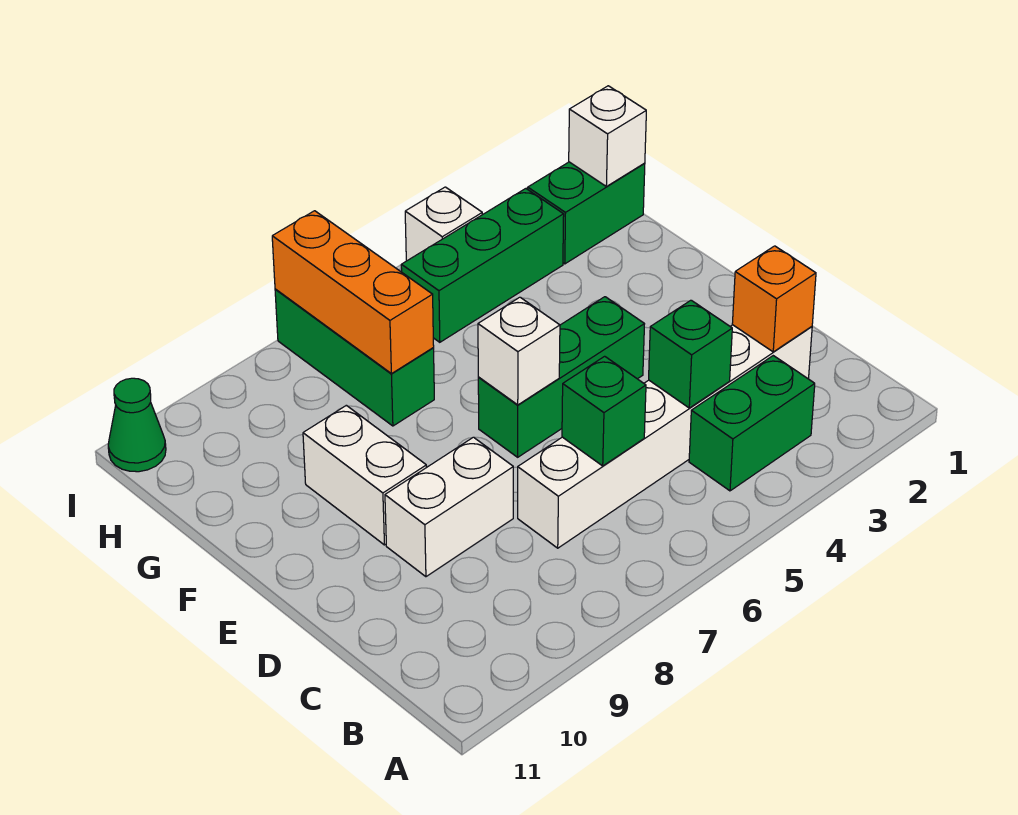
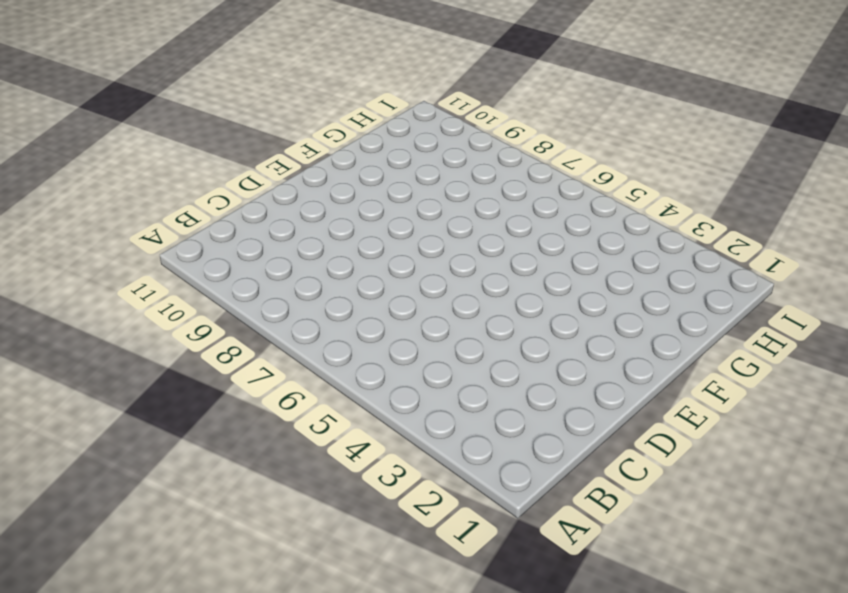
none -> green 1x2 brick [689,356,815,491]
none -> white 1x6 brick [518,325,812,548]
none -> white 1x2 brick [385,437,513,577]

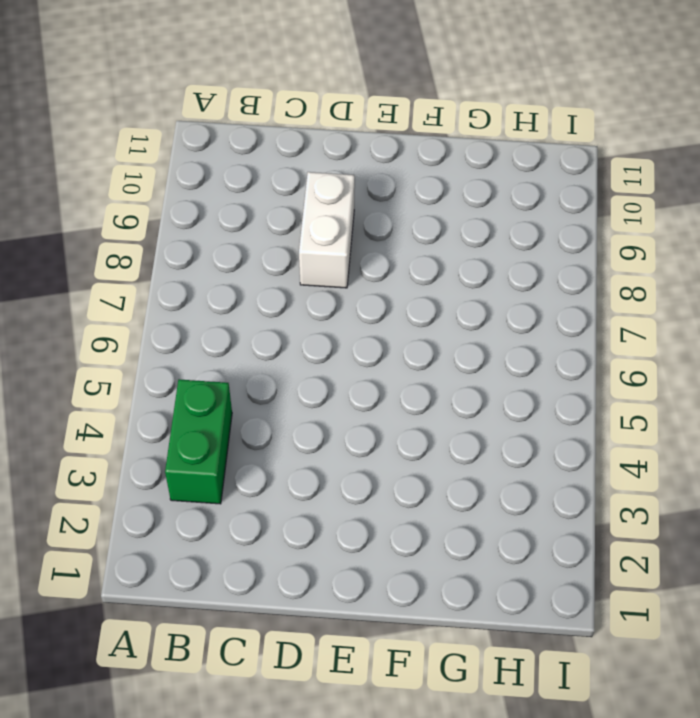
none -> white 1x6 brick [518,325,812,548]
none -> green 1x3 brick [478,297,644,457]
none -> white 1x2 brick [303,405,426,545]

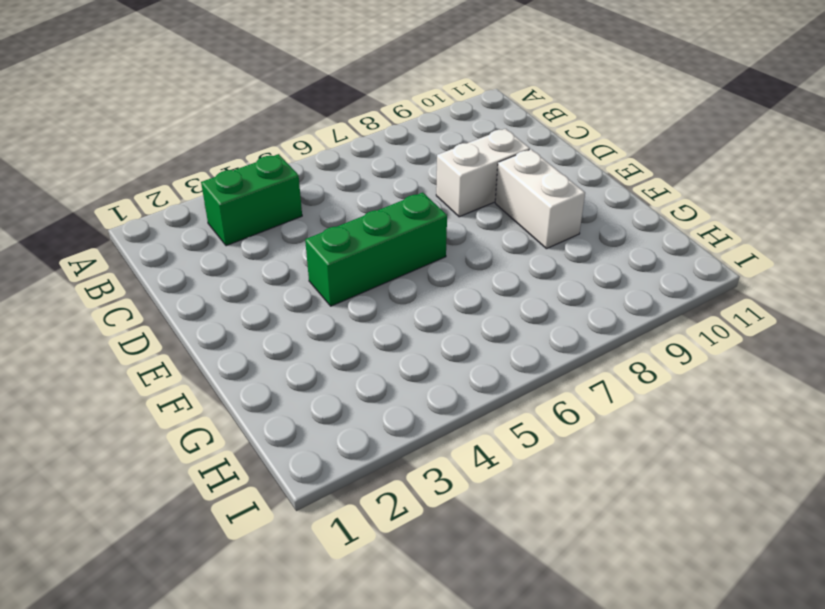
none -> white 1x6 brick [518,325,812,548]
none -> green 1x3 brick [275,289,434,426]
none -> green 1x2 brick [528,162,645,264]

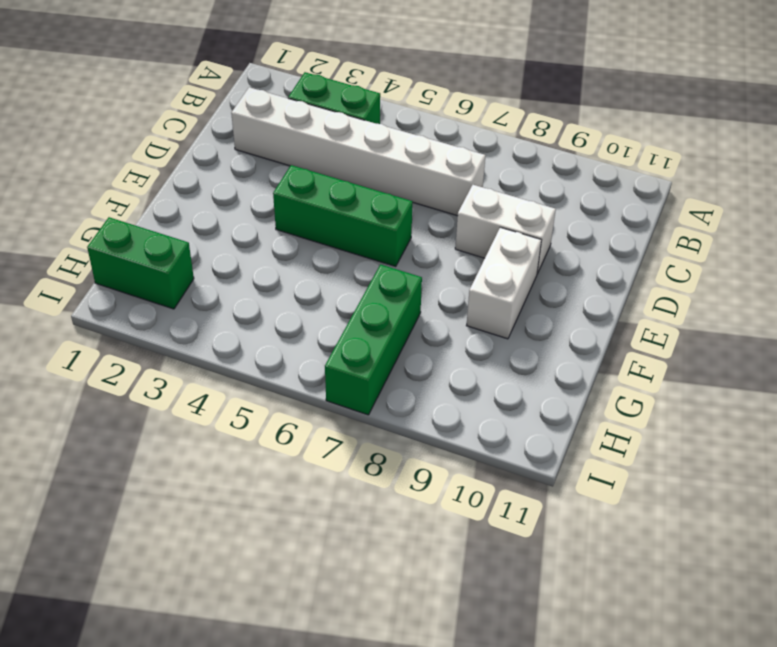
none -> green 1x3 brick [401,189,564,342]
none -> white 1x1 brick [405,187,482,261]
none -> green 1x1 cone [108,378,166,472]

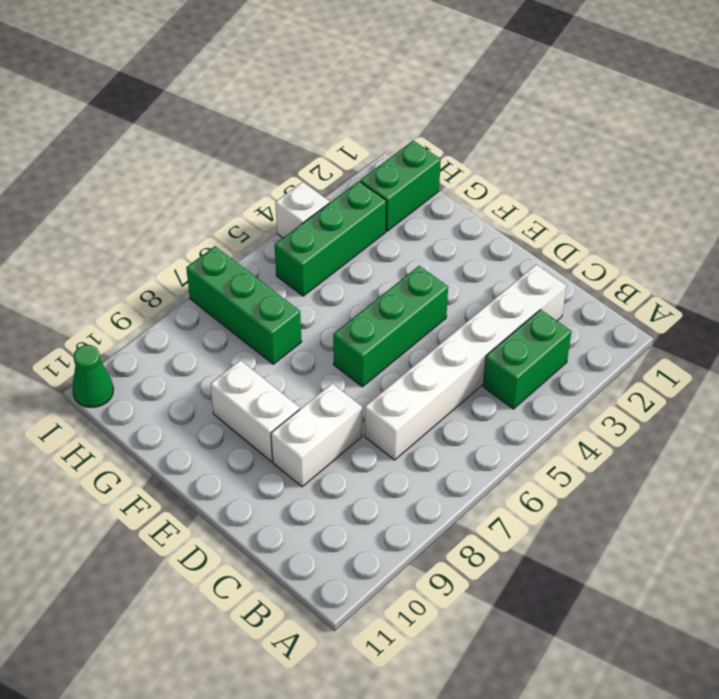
none -> orange 1x1 brick [732,246,816,352]
none -> green 1x1 brick [649,300,732,408]
none -> green 1x1 brick [562,356,646,466]

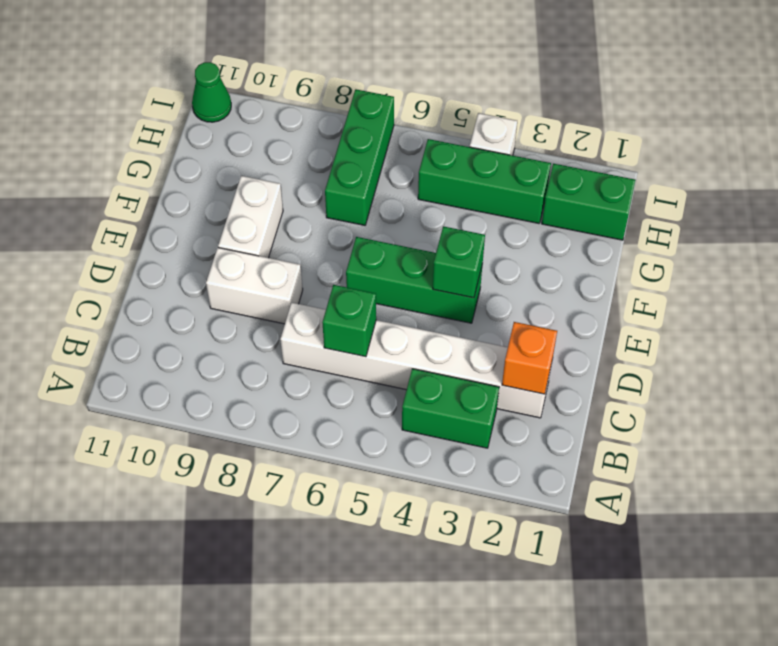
green 1x1 brick [433,226,485,298] -> green 1x1 brick moved to [649,300,732,408]
none -> white 1x1 brick [478,297,560,405]
none -> orange 1x3 brick [272,211,434,374]
none -> white 1x1 brick [569,86,646,186]

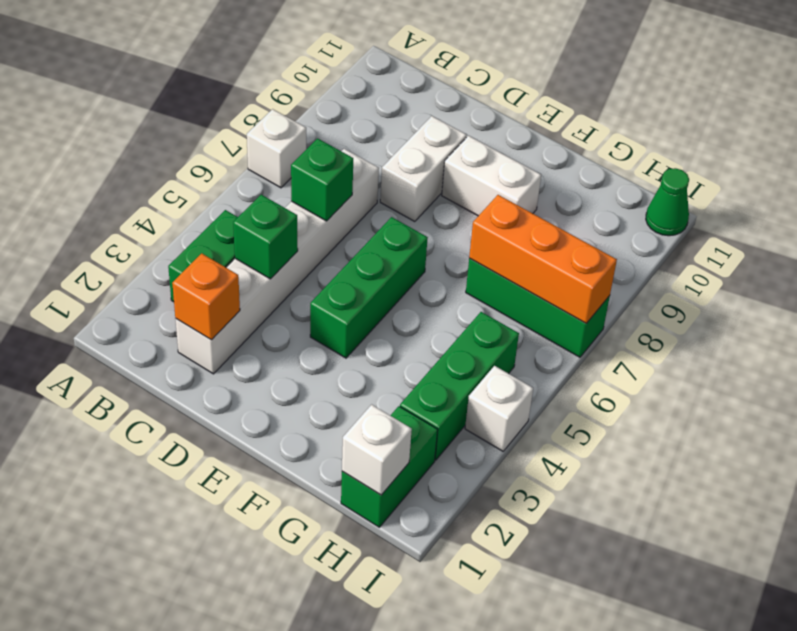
white 1x1 brick [247,109,306,188] -> white 1x1 brick moved to [478,297,560,405]

